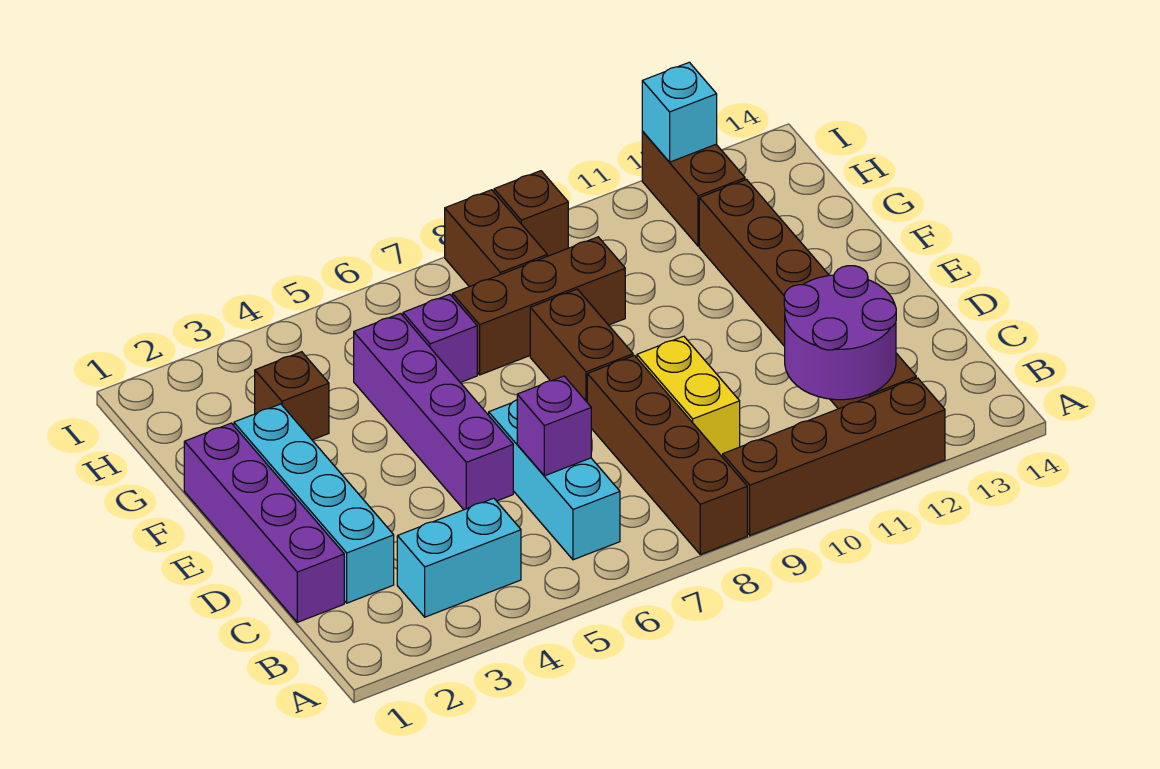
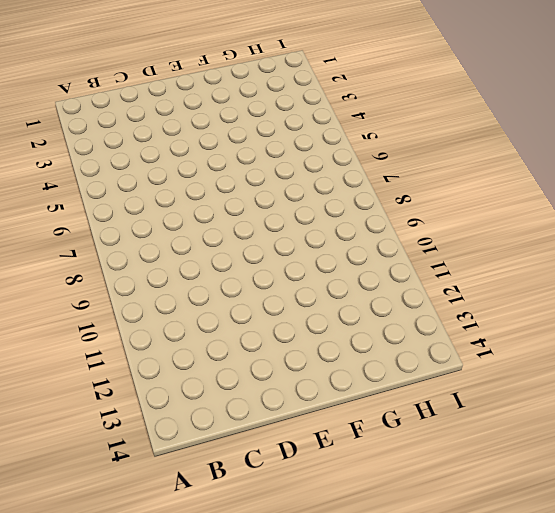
none -> brown 1x4 brick [587,355,747,555]
none -> brown 1x4 brick [723,378,945,535]
none -> cyan 1x2 brick [397,498,521,617]

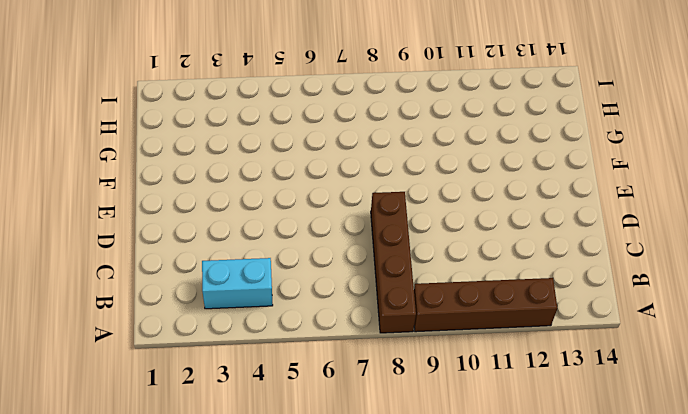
none -> cyan 1x3 brick [489,400,620,560]
none -> brown 1x6 brick [699,179,916,409]
none -> purple 1x4 brick [184,423,344,622]

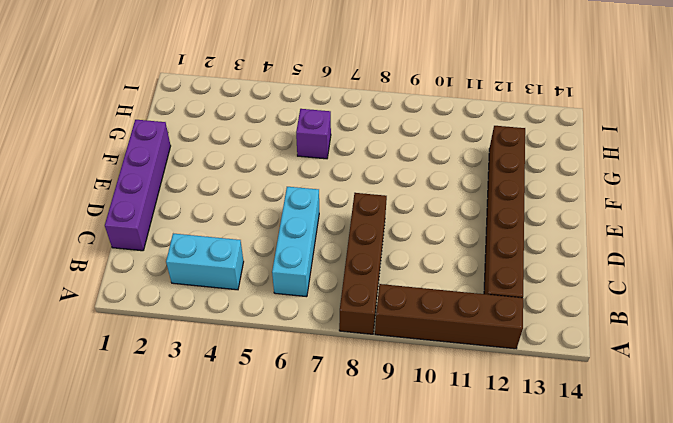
none -> cyan 1x4 brick [234,404,394,603]
none -> yellow 1x2 brick [637,336,740,457]
none -> purple 1x4 brick [354,314,513,510]

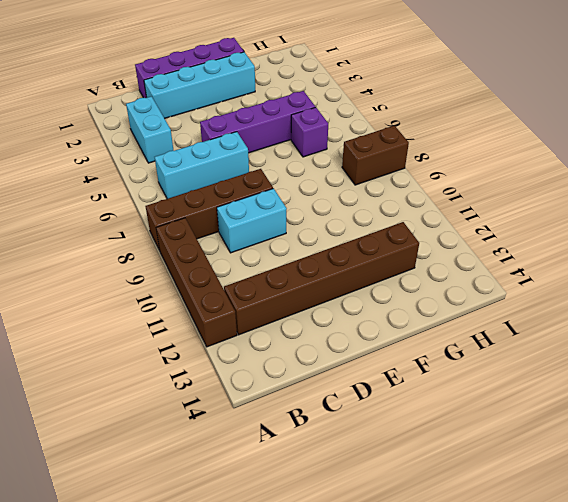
cyan 1x2 brick [217,188,287,253] -> yellow 1x2 brick [637,336,740,457]
none -> brown 1x2 brick [530,289,633,402]
none -> brown 1x1 brick [255,352,329,440]
none -> brown 1x3 brick [452,237,625,375]

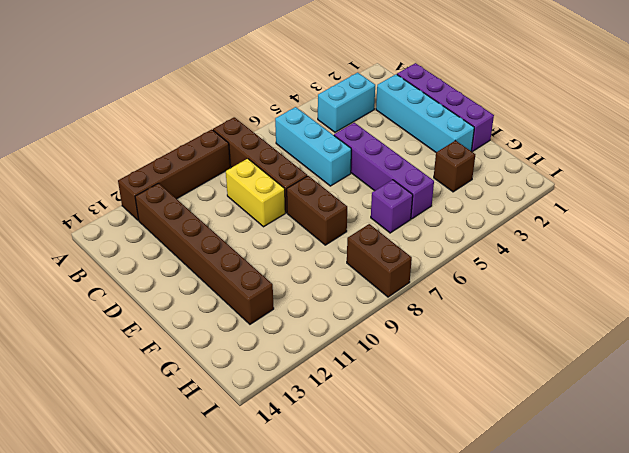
none -> brown 1x3 brick [452,237,625,375]
none -> brown 1x2 brick [642,132,745,246]
none -> brown 1x1 brick [494,171,568,256]

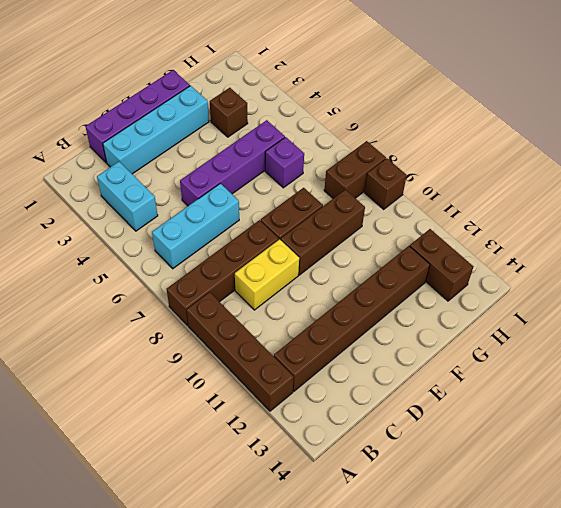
brown 1x3 brick [281,190,365,275] -> brown 1x3 brick turned to [452,237,625,375]
brown 1x2 brick [410,229,474,301] -> brown 1x2 brick turned to [642,132,745,246]
none -> purple 2x2 round brick [784,266,896,400]
none -> purple 1x1 brick [517,376,591,476]
none -> cyan 1x1 brick [642,62,717,162]

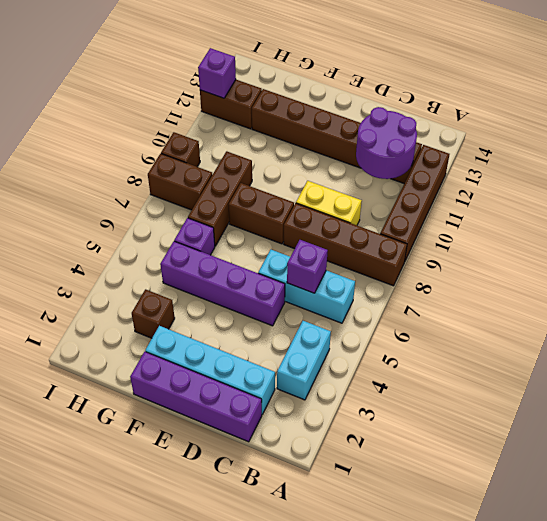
purple 1x1 brick [198,48,236,98] -> cyan 1x1 brick [642,62,717,162]

